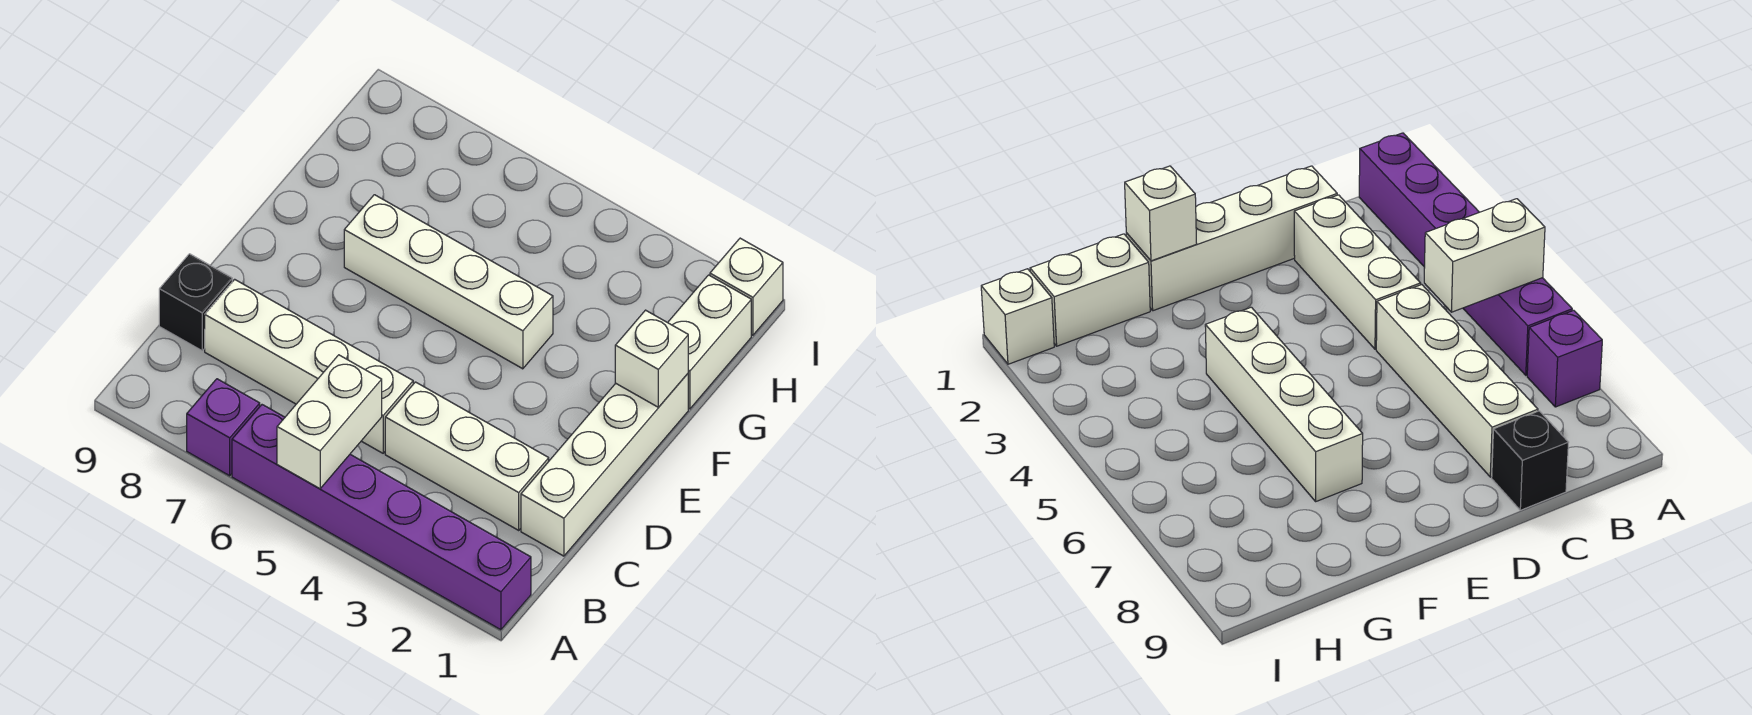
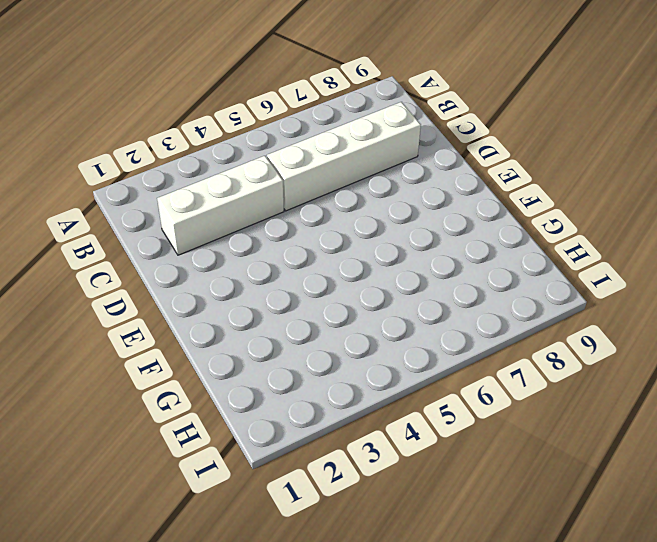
none -> purple 1x6 brick [232,405,531,630]
none -> purple 1x1 brick [187,379,260,476]

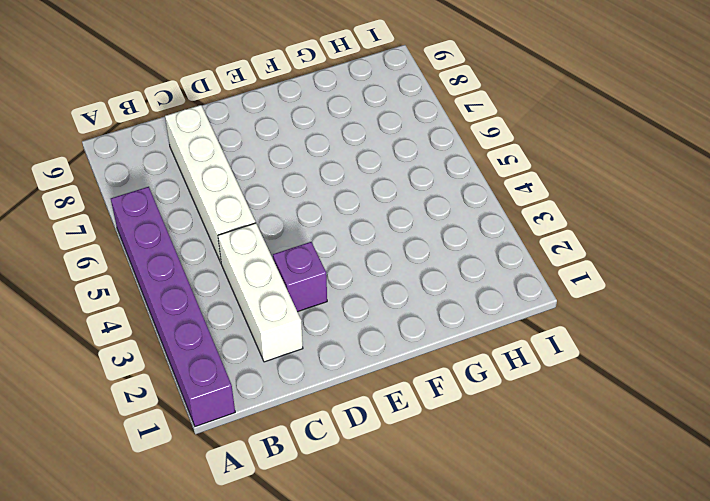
purple 1x1 brick [273,242,327,312] -> purple 1x1 brick moved to [187,379,260,476]
none -> white 1x4 brick [521,374,688,556]
none -> black 1x1 brick [159,254,232,351]

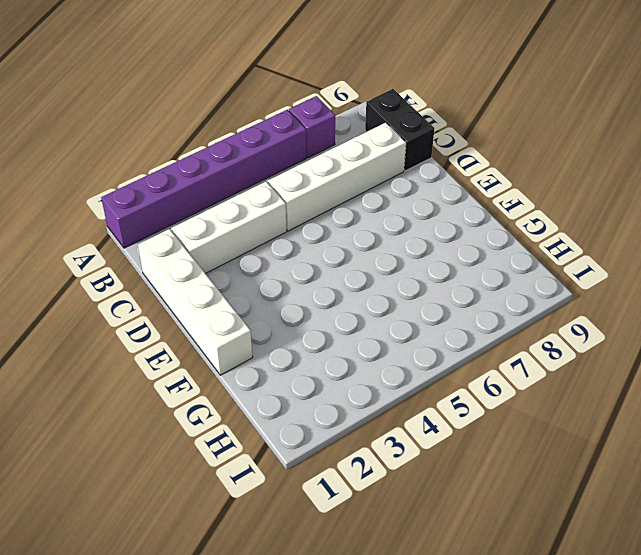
black 1x2 brick [365,89,435,171] -> black 1x1 brick [159,254,232,351]
none -> white 1x4 brick [344,195,553,369]
none -> white 1x2 brick [668,275,751,409]

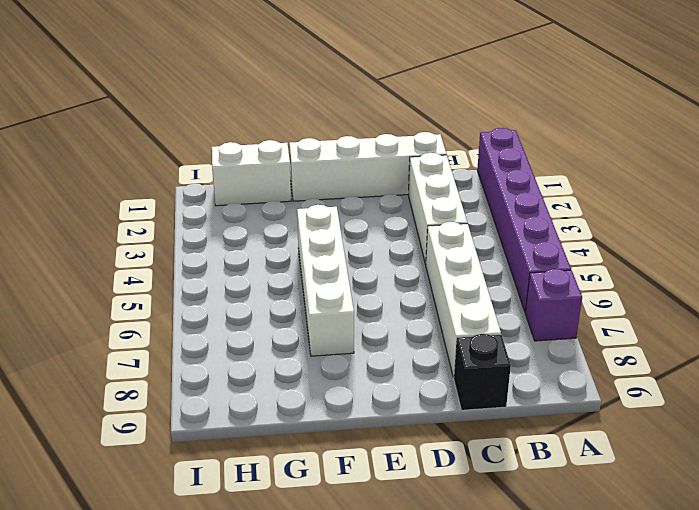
none -> white 1x1 brick [710,238,783,335]
none -> white 1x2 brick [277,355,382,489]

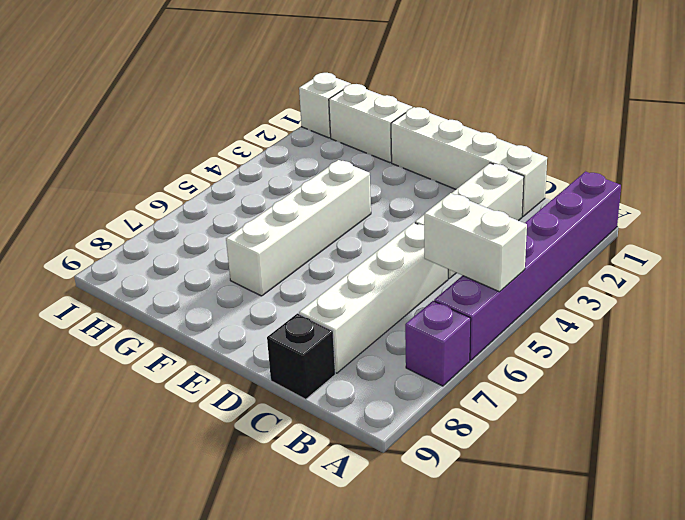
none -> white 1x1 brick [615,310,688,407]

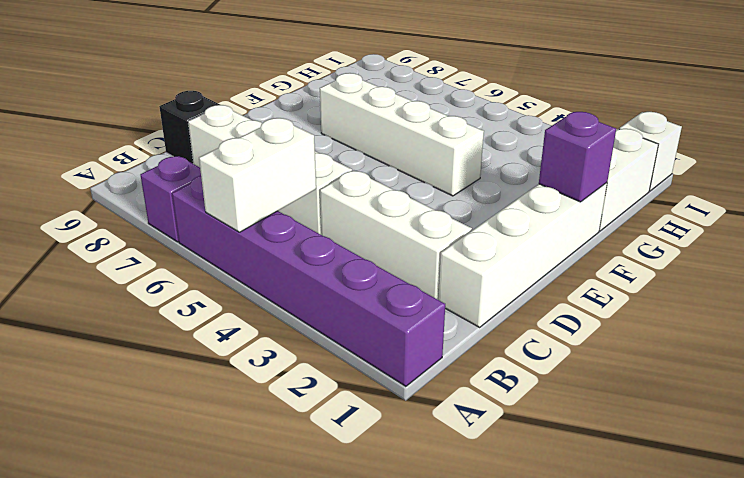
purple 1x1 brick [539,112,616,202] -> white 1x1 brick [615,310,688,407]

